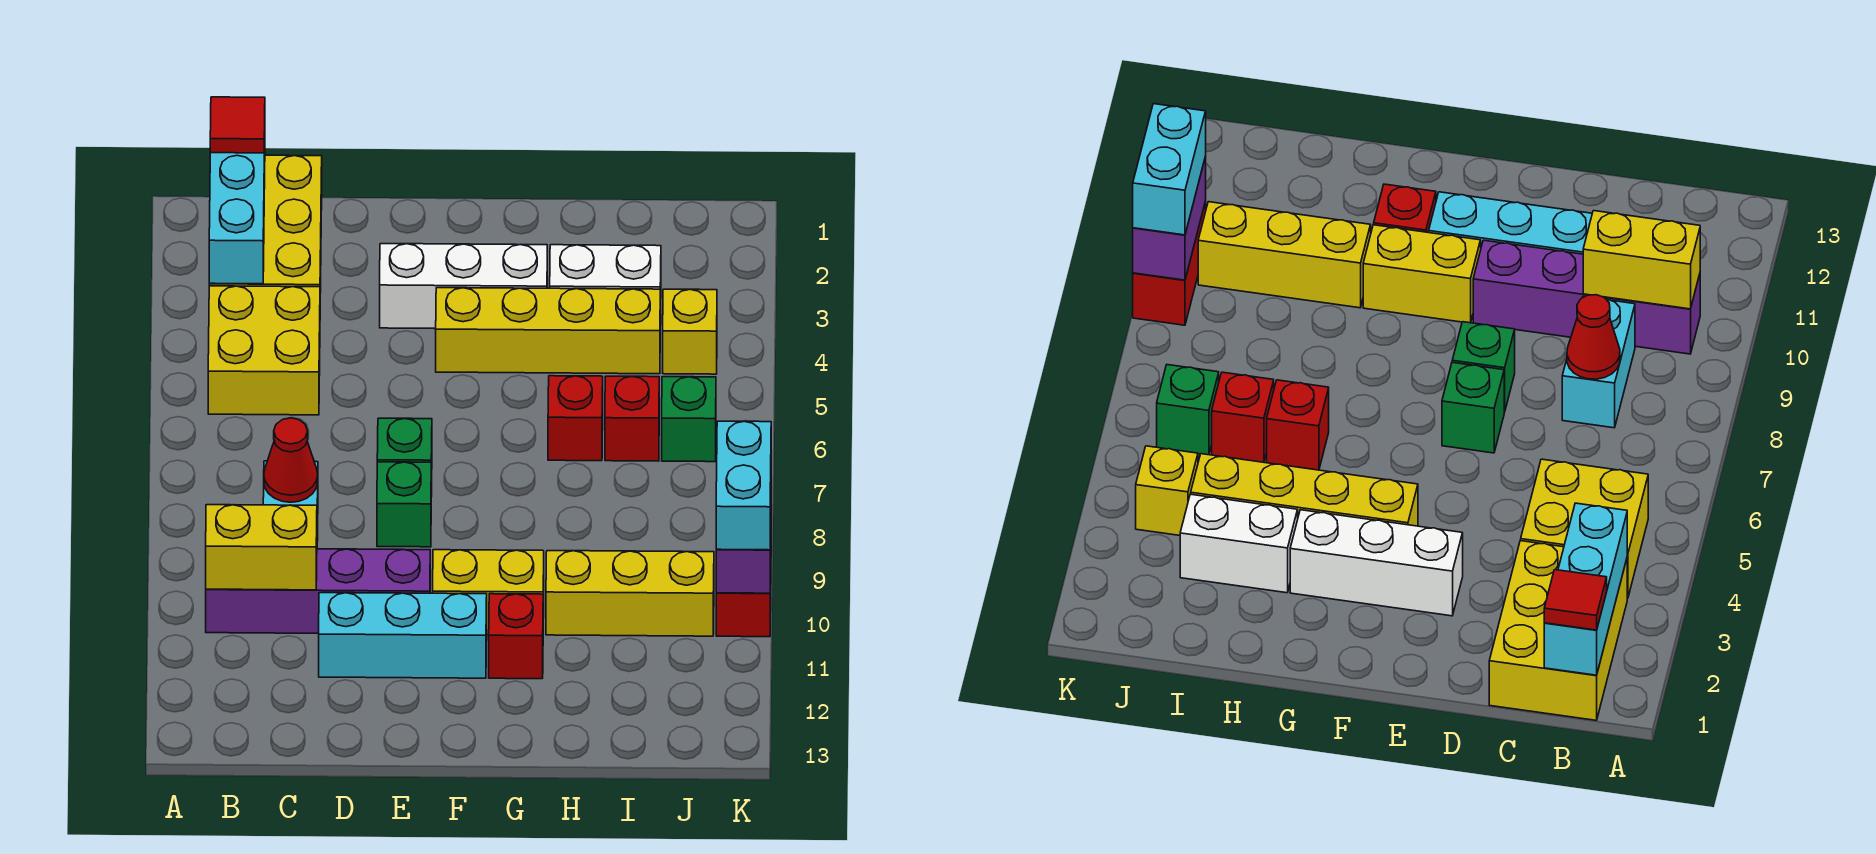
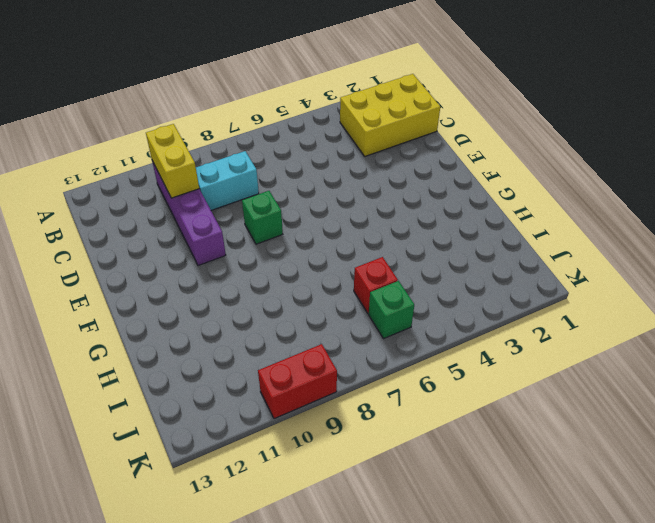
none -> yellow 2x2 brick [208,286,320,415]
none -> cyan 1x3 brick [319,593,487,678]
none -> white 1x3 brick [380,244,547,329]

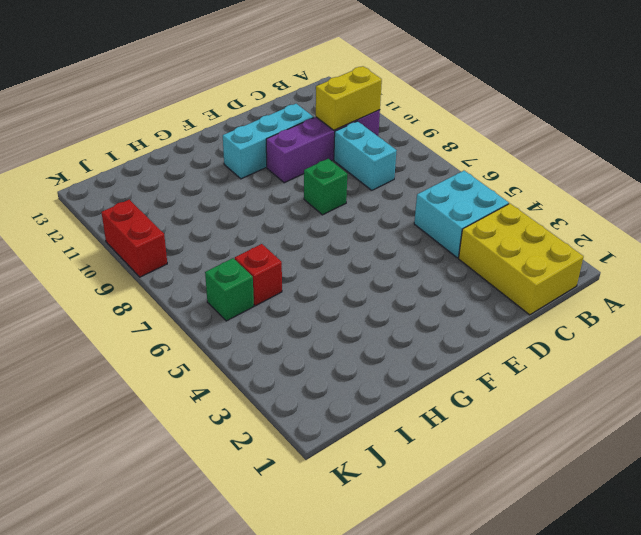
cyan 2x2 brick [414,171,509,258] -> yellow 2x2 brick [208,286,320,415]
none -> white 1x3 brick [380,244,547,329]
none -> green 1x1 brick [377,418,432,497]
none -> yellow 1x4 brick [436,288,660,374]

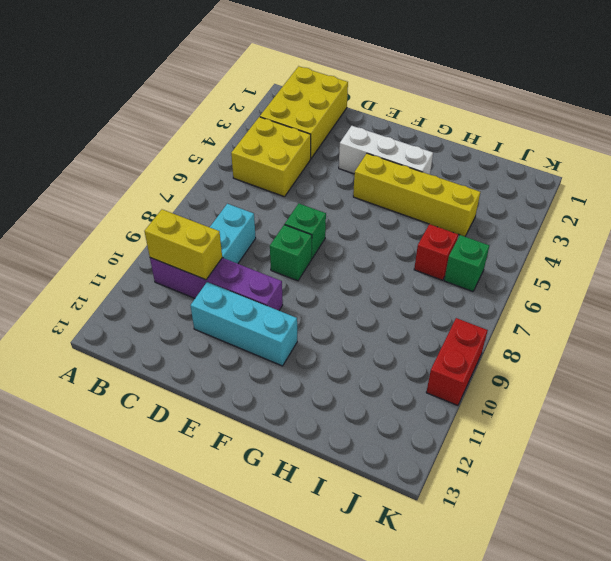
none -> yellow 1x2 brick [433,550,544,635]
none -> red 1x1 brick [489,594,543,679]
none -> white 1x2 brick [550,245,661,325]

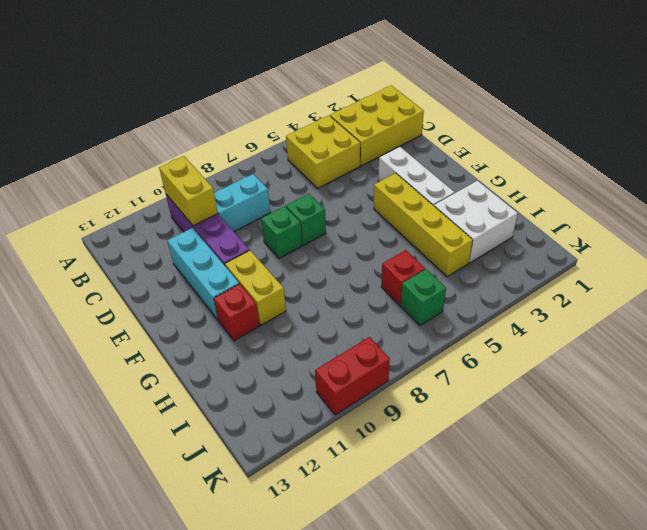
white 2x2 brick [434,181,518,263] -> white 1x2 brick [550,245,661,325]
none -> red 1x1 brick [548,376,603,461]
none -> yellow 1x3 brick [546,551,714,636]
none -> yellow 1x1 brick [663,289,717,374]

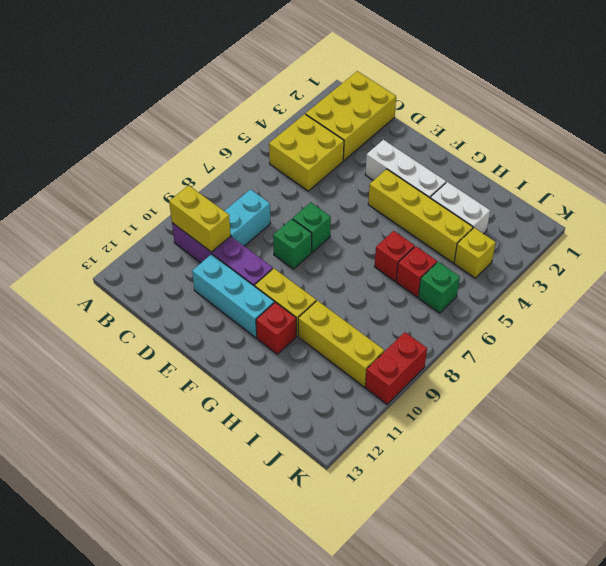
none -> cyan 1x3 brick [209,145,265,284]
none -> red 1x1 cone [264,418,318,502]
none -> purple 1x2 brick [716,525,771,593]

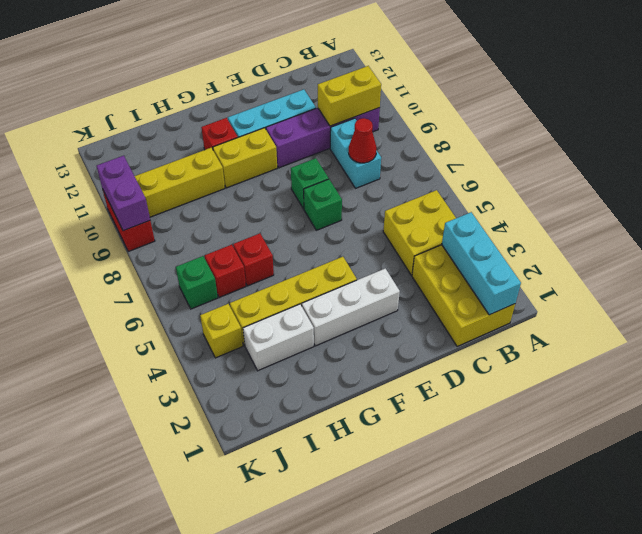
none -> red 1x1 tile [210,97,265,153]
none -> cyan 1x2 brick [716,421,771,550]

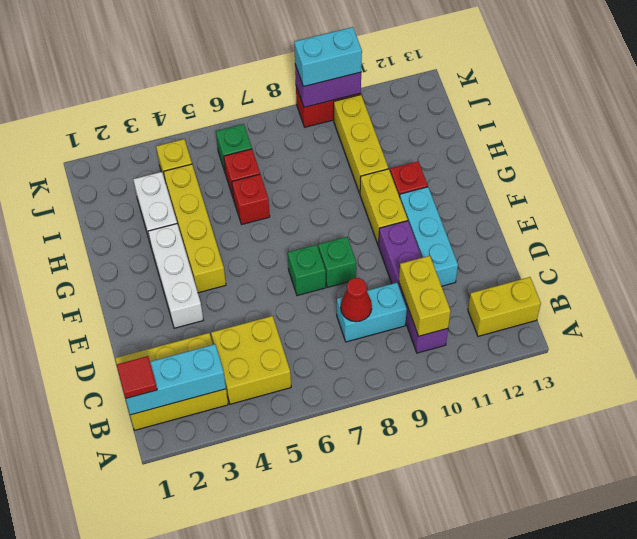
yellow 1x2 brick [468,277,541,336] -> none

